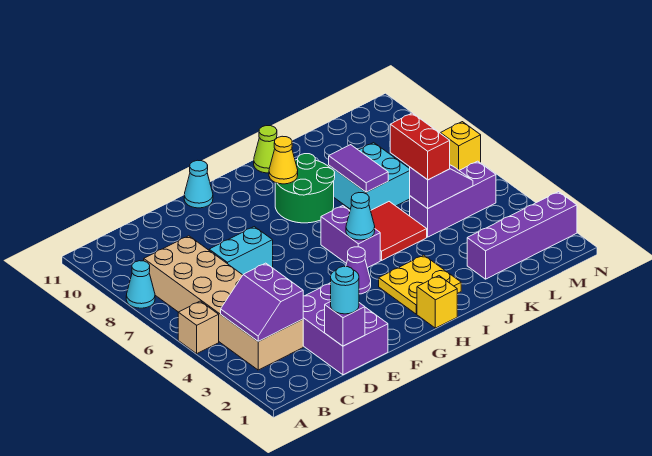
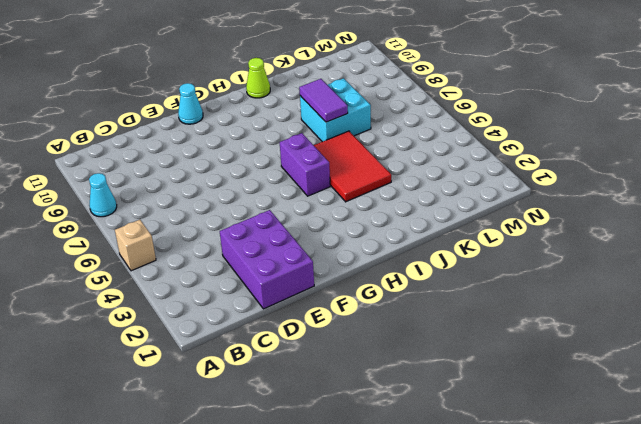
red 2x3 tile [314,131,391,202] -> red 2x2 tile [371,202,427,260]
none -> tan 2x6 brick [144,236,303,370]
none -> cyan 1x2 brick [209,227,273,275]
none -> purple 1x1 cone [346,247,371,294]

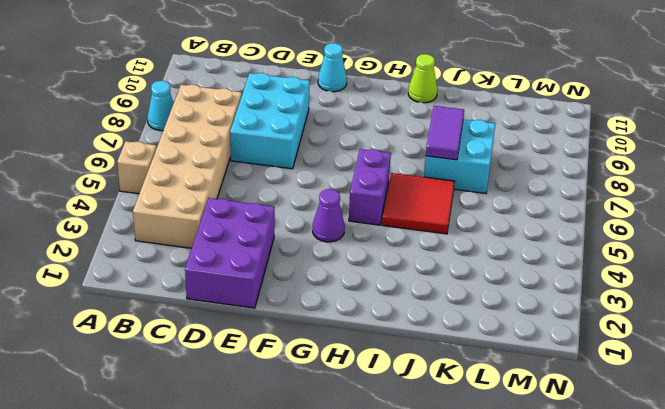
cyan 2x3 brick [230,73,310,169] -> cyan 1x2 brick [209,227,273,275]
none -> yellow 1x1 brick [417,276,457,328]
none -> yellow 2x2 plate [379,255,461,314]
none -> green 2x2 round brick [275,154,335,223]

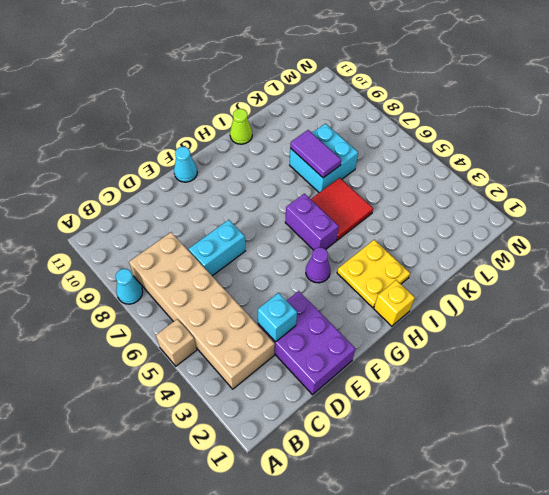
cyan 1x1 brick [258,293,297,342] -> none
none -> green 2x2 round brick [275,154,335,223]
none -> purple 1x4 brick [467,192,577,279]
none -> purple 1x3 brick [410,161,496,237]

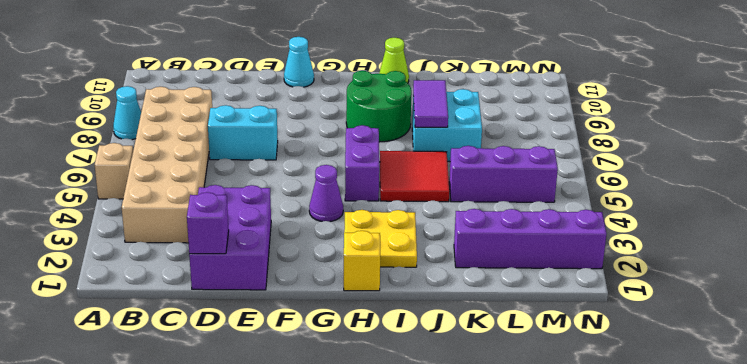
none -> yellow 1x1 brick [440,122,481,171]
none -> purple 2x2 slope [221,263,303,341]
none -> cyan 1x1 cone [346,193,375,240]

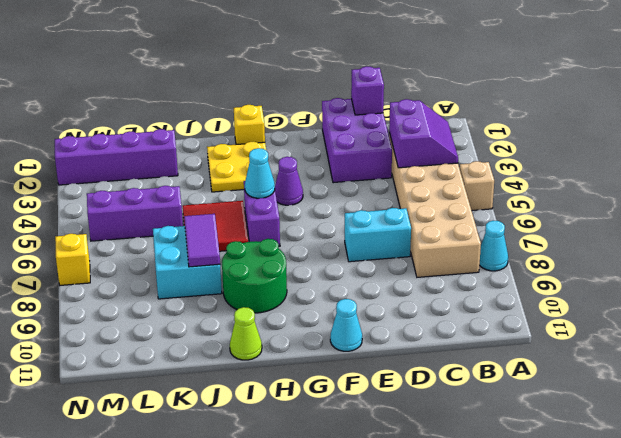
none -> yellow 1x1 cone [269,136,298,184]
none -> purple 1x2 slope [410,165,473,208]
none -> cyan 1x1 round brick [331,266,359,314]

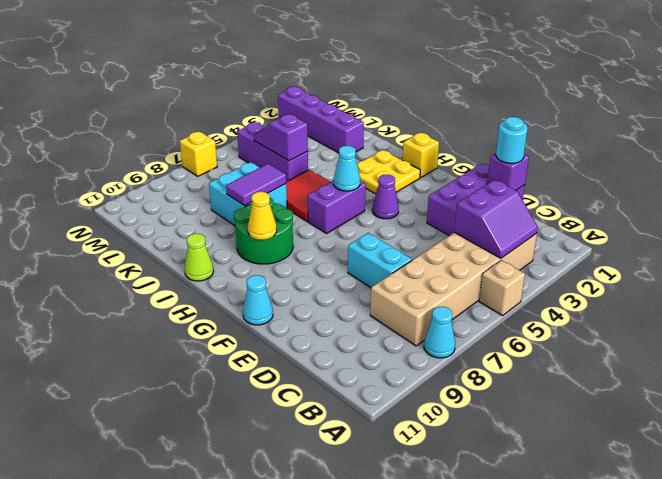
none -> red 1x2 brick [390,113,450,180]

